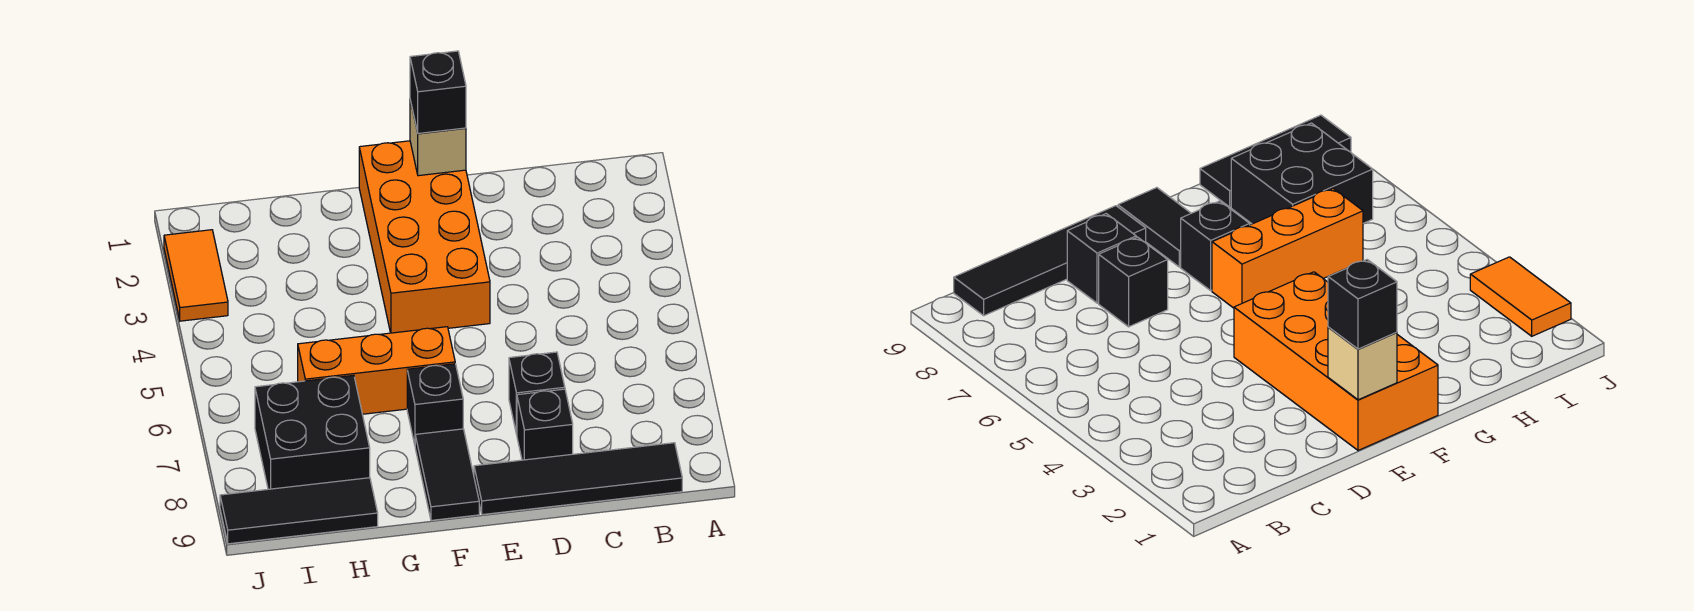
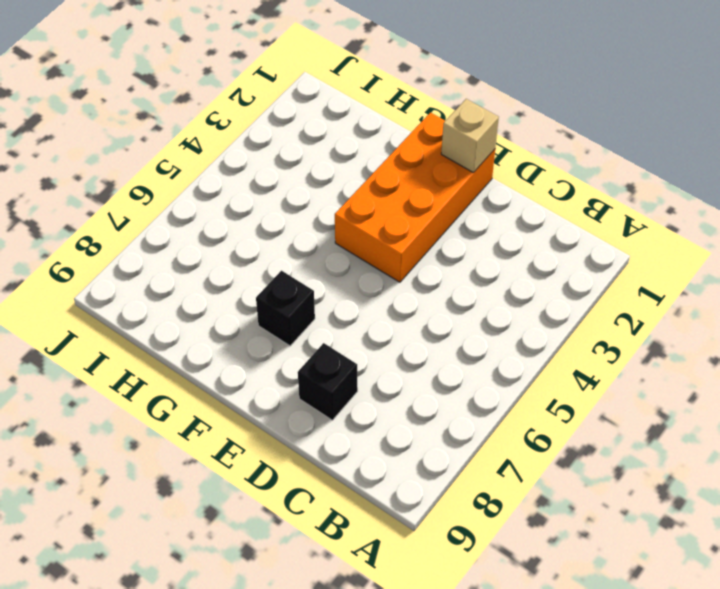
none -> black 1x4 tile [474,443,682,515]
none -> black 1x1 brick [509,352,565,434]
none -> orange 1x3 brick [298,327,455,414]

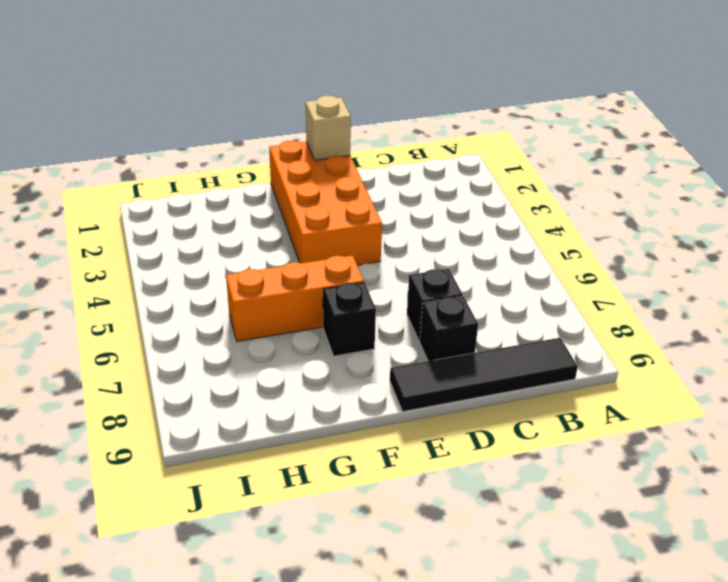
none -> black 1x2 tile [415,429,479,520]
none -> black 2x2 brick [255,375,370,489]
none -> black 1x3 tile [220,478,378,544]

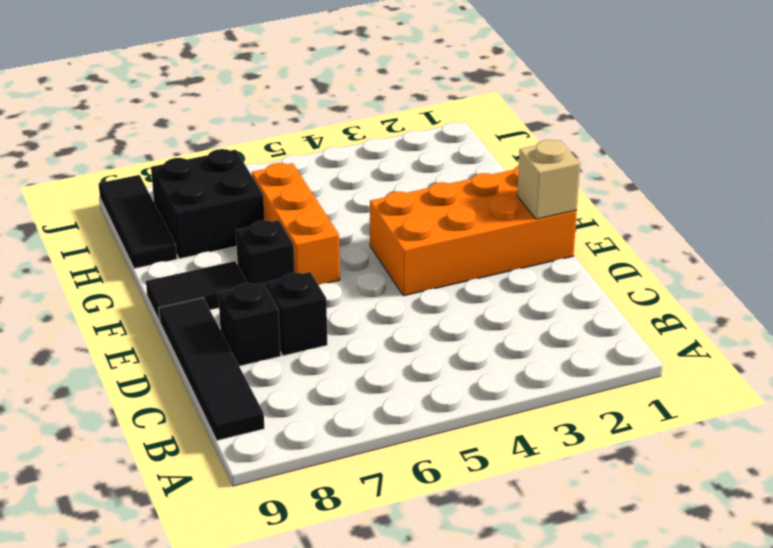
none -> orange 1x2 tile [164,230,228,321]
none -> black 1x1 brick [410,51,466,133]

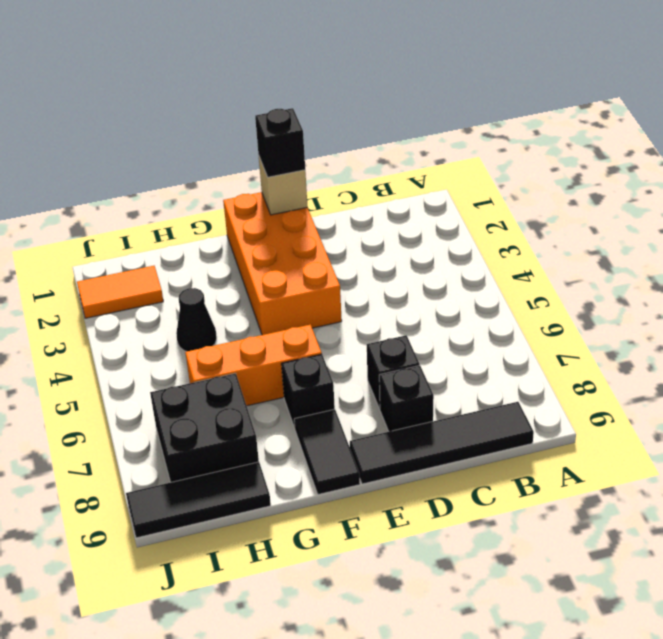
black 1x1 cone [176,288,217,352] -> none
orange 1x2 tile [77,266,163,318] -> orange 1x2 tile turned to [164,230,228,321]

